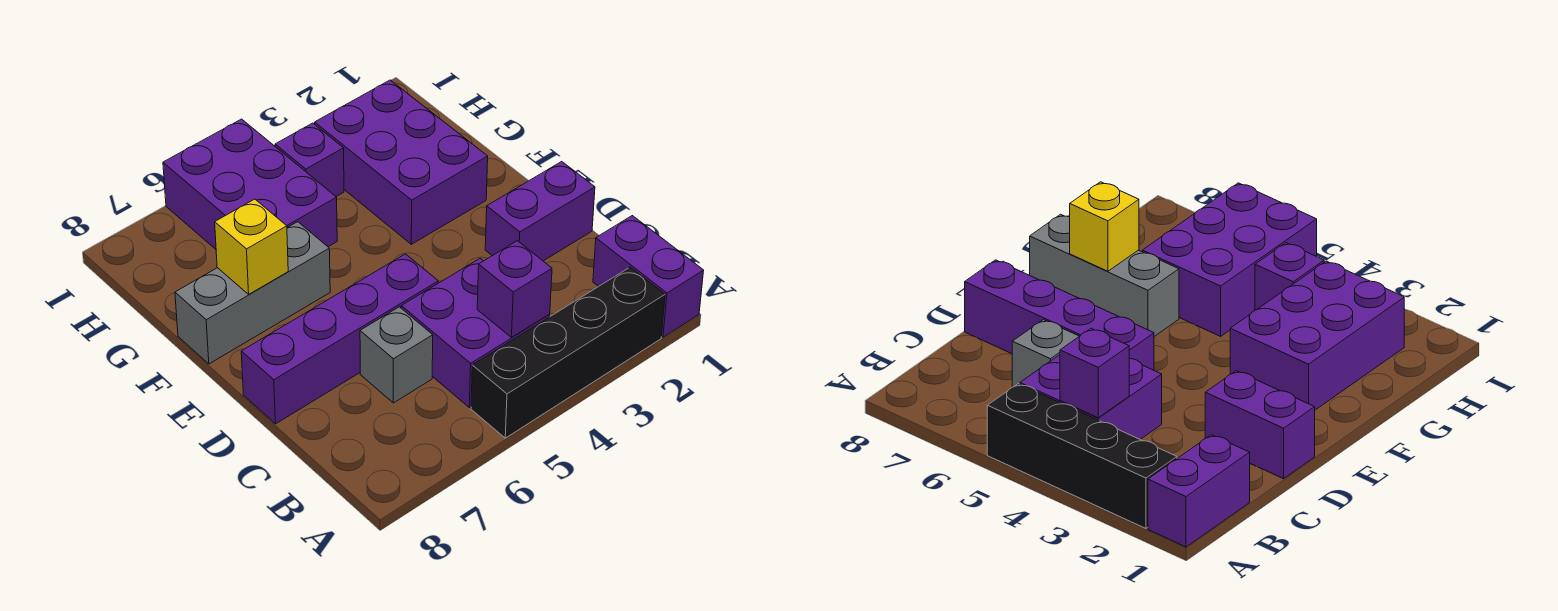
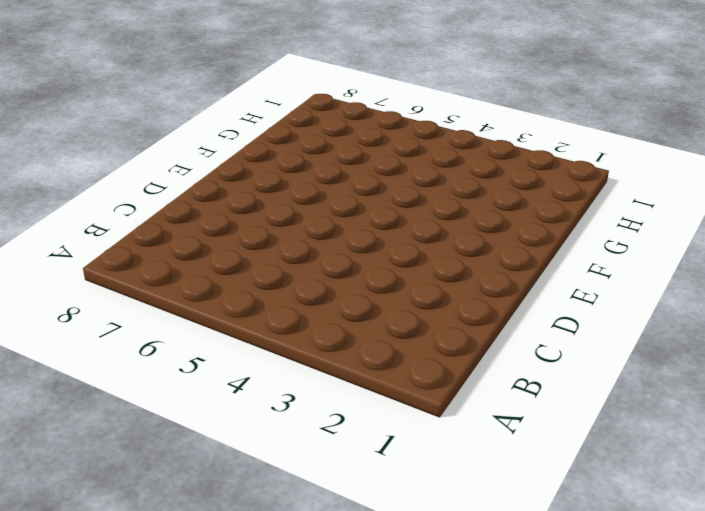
none -> purple 1x2 brick [593,216,704,337]
none -> black 1x4 brick [471,267,665,438]
none -> purple 2x2 brick [401,258,550,408]

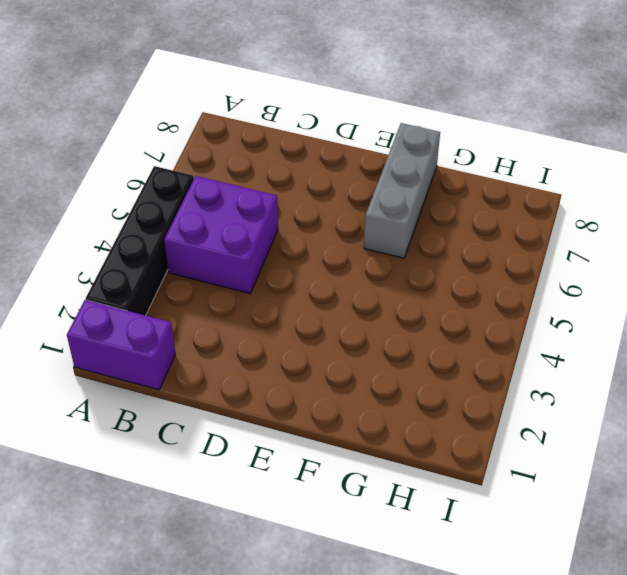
none -> grey 1x1 brick [360,307,433,403]
none -> purple 1x2 brick [485,162,595,261]
none -> purple 1x4 brick [241,254,438,424]

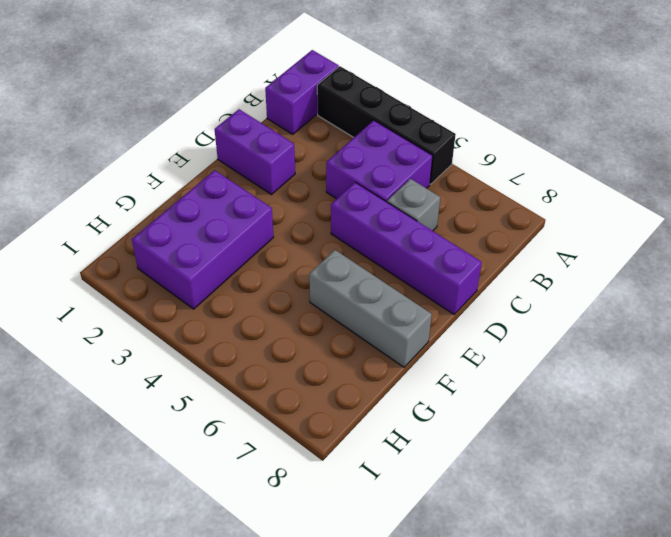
none -> purple 2x3 brick [163,119,337,249]
none -> purple 1x1 brick [275,123,344,197]
none -> purple 1x1 brick [477,241,552,338]

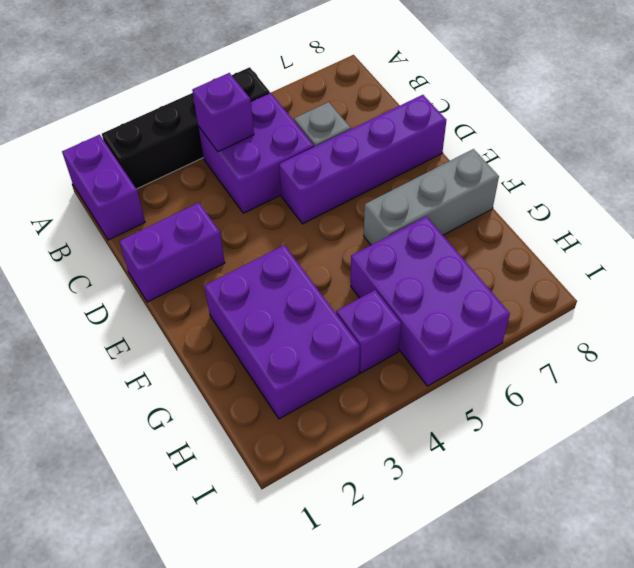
none -> yellow 1x1 brick [215,199,288,294]

